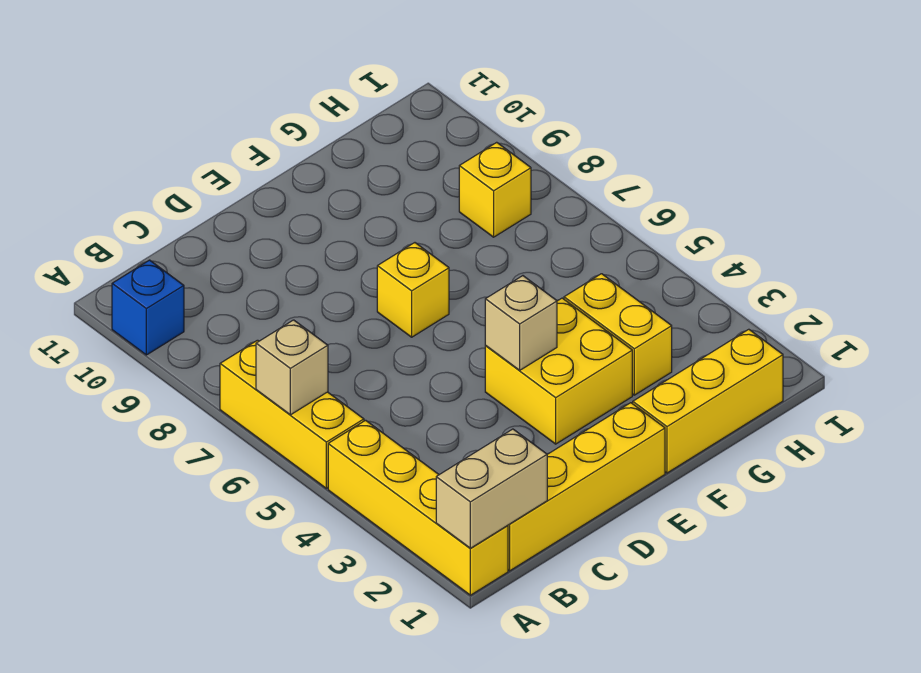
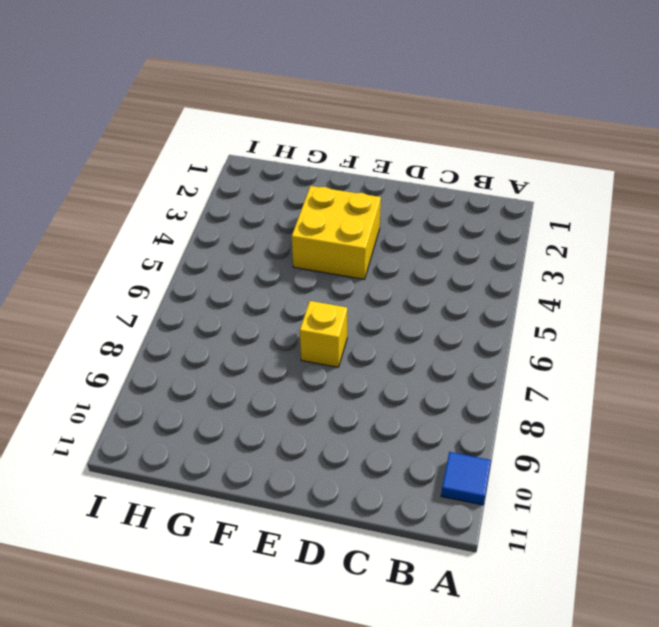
blue 1x1 tile [441,452,491,505] -> blue 1x1 brick [112,260,184,355]
none -> yellow 1x4 brick [328,420,508,595]
none -> yellow 1x3 brick [220,340,364,488]
none -> yellow 1x4 brick [508,403,665,571]

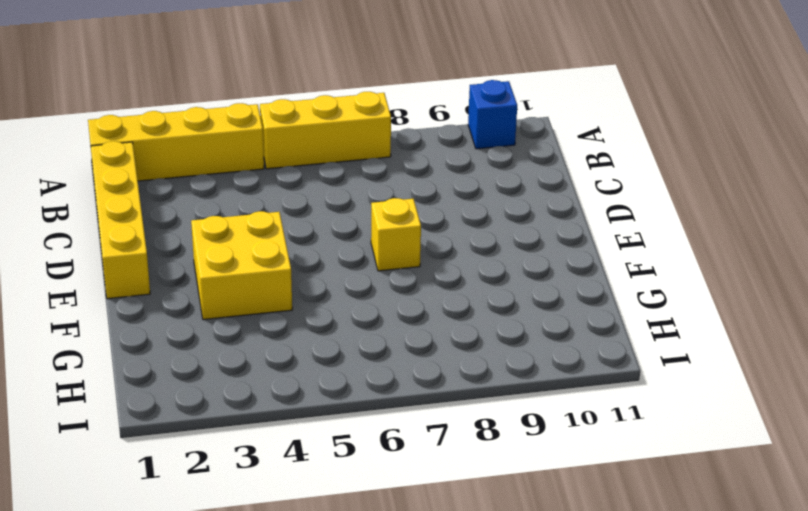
none -> yellow 1x3 brick [633,329,783,473]
none -> yellow 1x2 brick [564,274,672,395]
none -> yellow 1x1 brick [459,142,531,237]

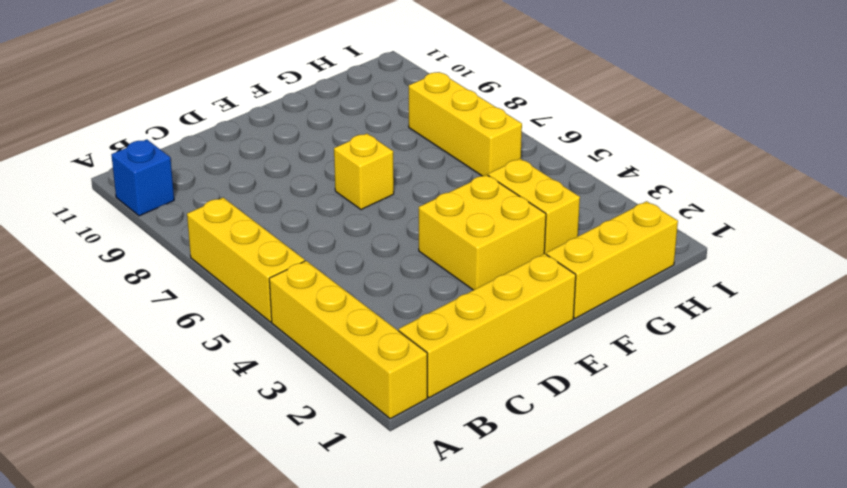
yellow 1x3 brick [409,72,522,176] -> yellow 1x1 brick [459,142,531,237]
none -> tan 1x2 brick [436,429,547,549]
none -> tan 1x1 brick [256,320,328,415]
none -> tan 1x1 brick [485,276,557,370]

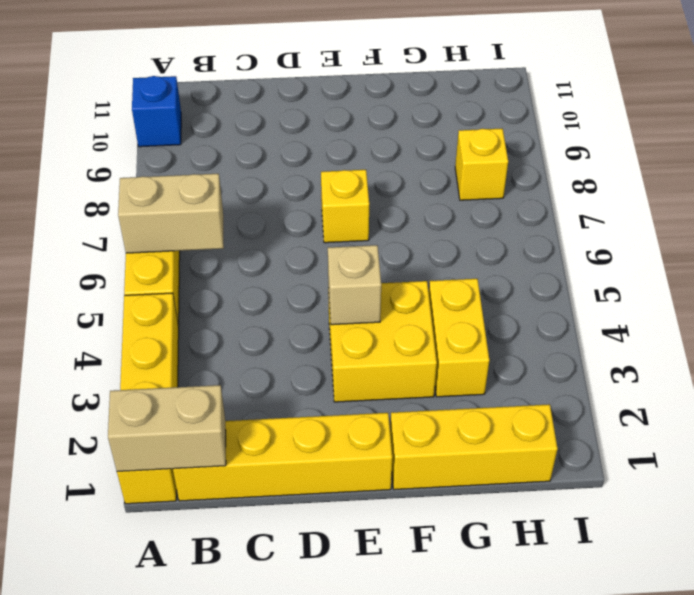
tan 1x2 brick [118,174,224,253] -> tan 1x1 brick [256,320,328,415]

